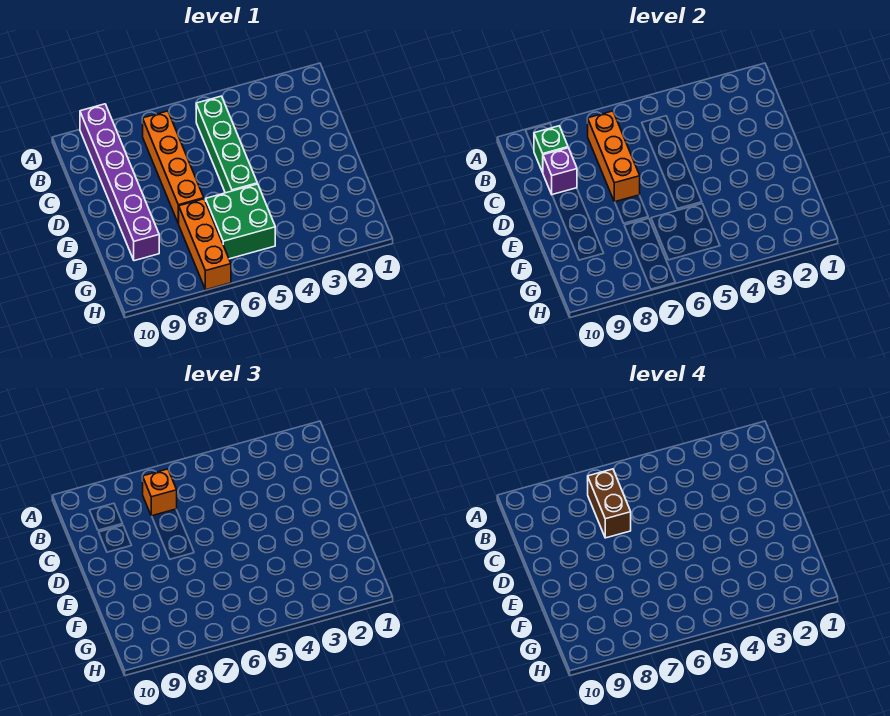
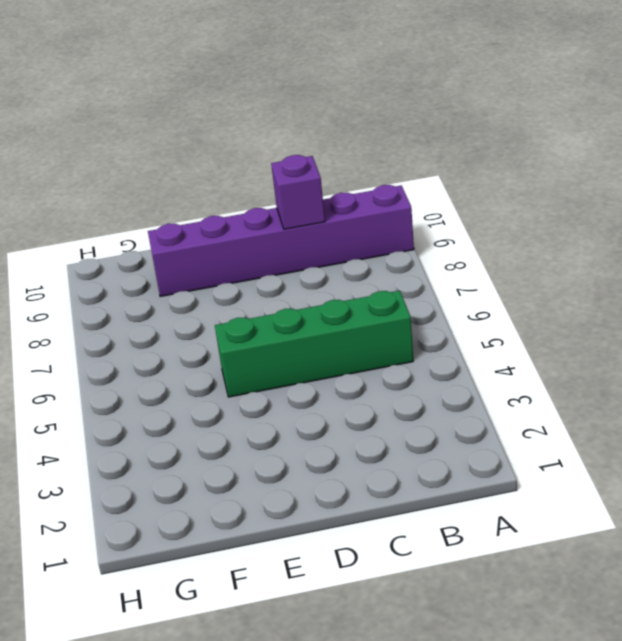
none -> orange 1x4 brick [142,111,204,224]
none -> green 2x2 brick [206,184,275,259]

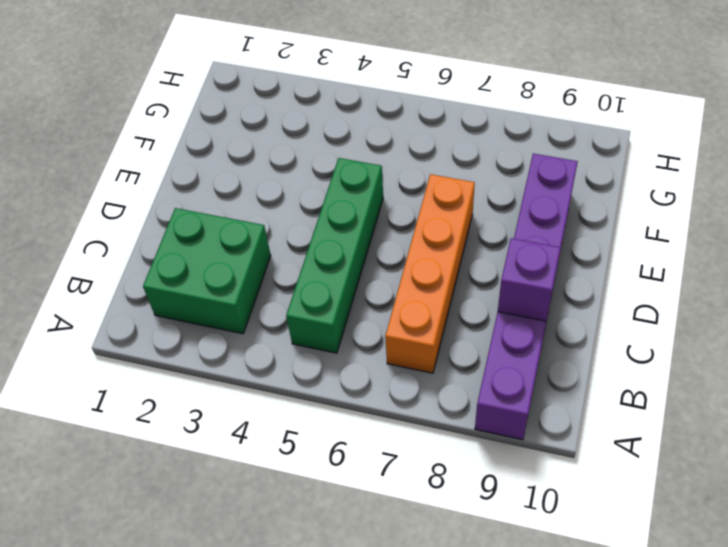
green 2x2 brick [143,208,271,334] -> green 2x2 brick moved to [206,184,275,259]
none -> orange 1x3 brick [179,199,231,290]
none -> orange 1x3 brick [587,111,640,202]

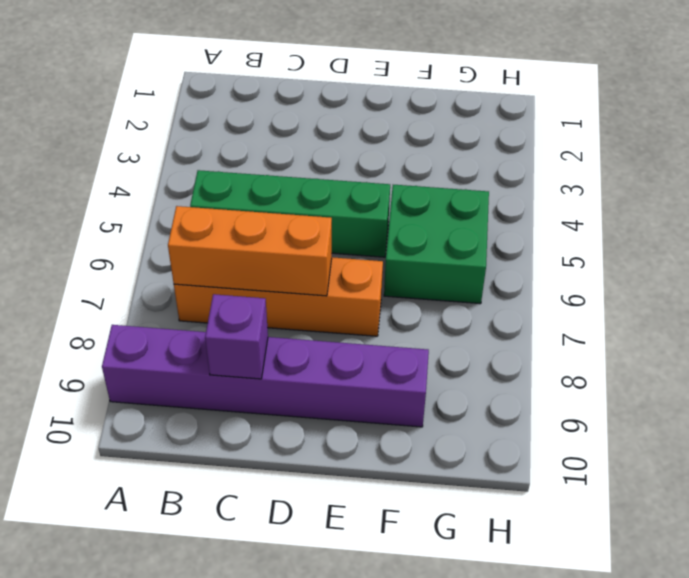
none -> orange 1x3 brick [179,199,231,290]
none -> green 1x1 brick [534,126,568,172]

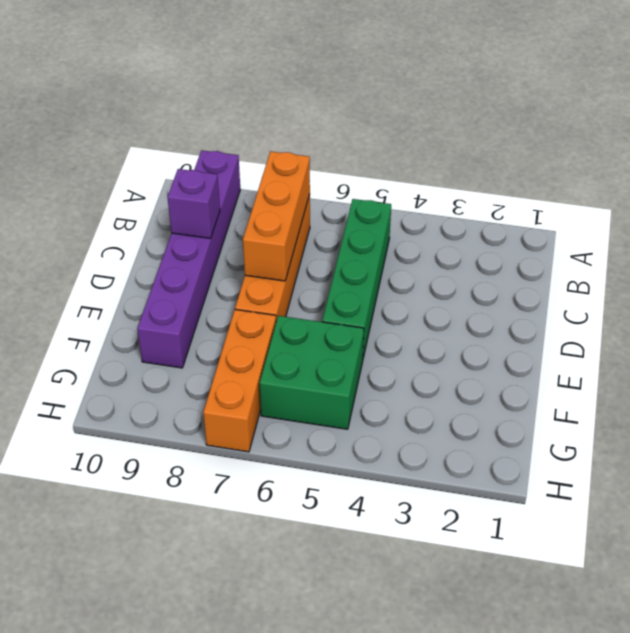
none -> green 1x1 brick [534,126,568,172]
none -> orange 1x1 brick [142,469,177,516]

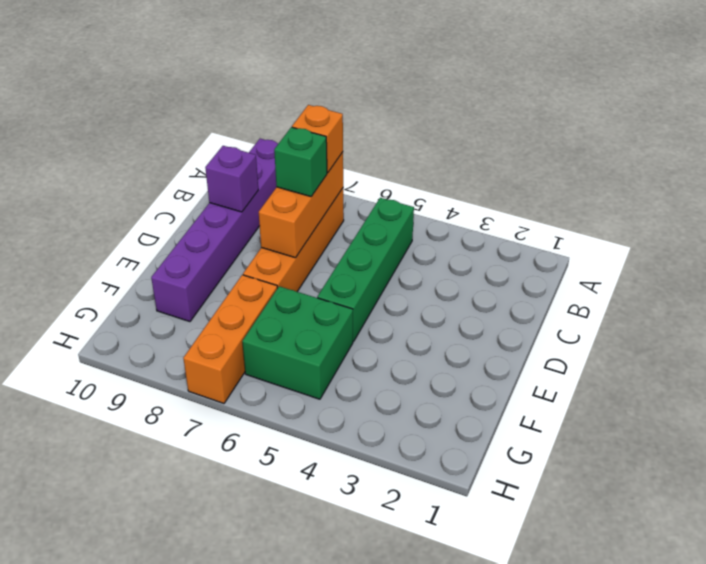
green 1x1 brick [274,127,327,197] -> green 1x1 brick moved to [534,126,568,172]
none -> brown 1x2 brick [587,469,631,538]

